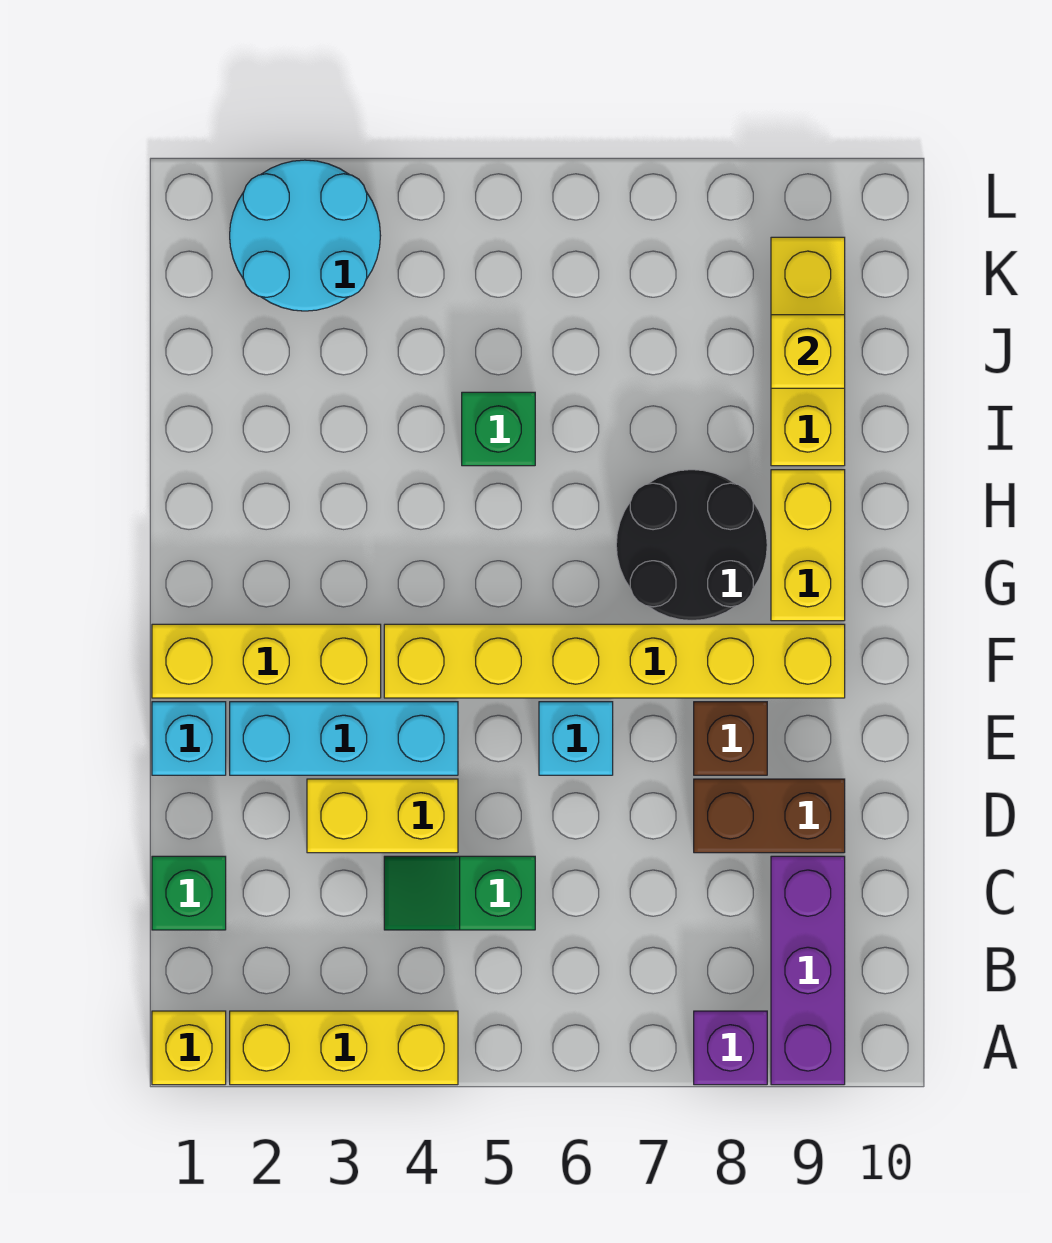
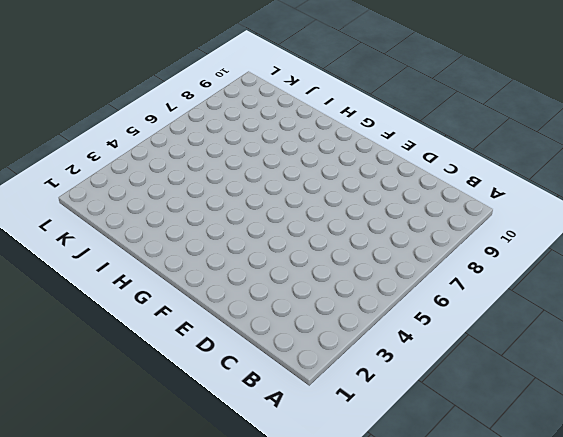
none -> yellow 1x1 brick [152,1011,226,1085]
none -> yellow 1x3 brick [230,1011,458,1085]
none -> purple 1x1 brick [694,1011,767,1085]

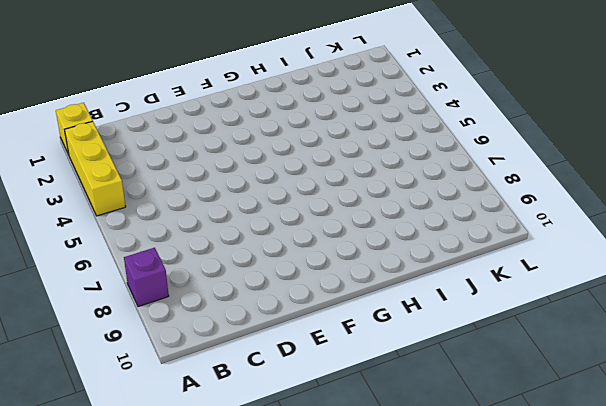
none -> purple 1x3 brick [771,856,845,1085]
none -> green 1x1 brick [152,856,226,930]
none -> green 1x2 slope [384,856,535,930]

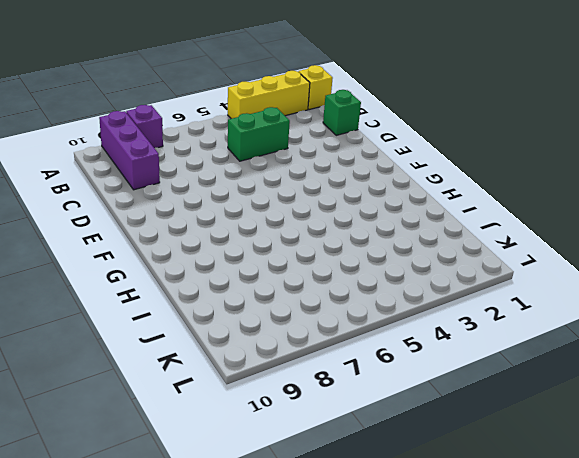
green 1x2 brick [228,107,290,161] -> green 1x2 slope [384,856,535,930]
none -> yellow 1x2 brick [307,779,458,853]
none -> brown 1x2 brick [694,779,845,853]
none -> cyan 1x1 brick [152,702,226,775]

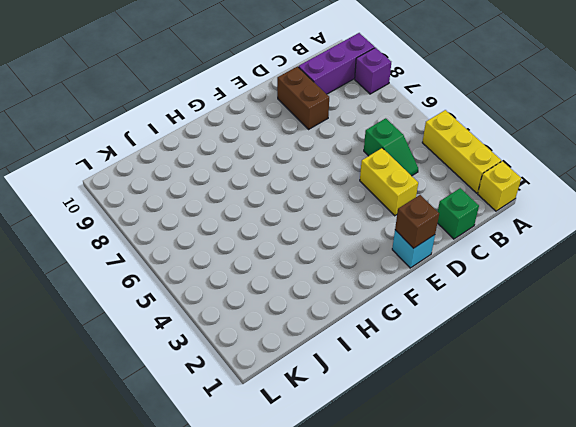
brown 1x1 brick [395,195,439,248] -> brown 1x1 brick moved to [694,702,767,775]
none -> cyan 1x3 brick [230,702,458,775]
none -> cyan 1x1 brick [539,702,613,775]
none -> yellow 1x3 brick [152,624,381,698]

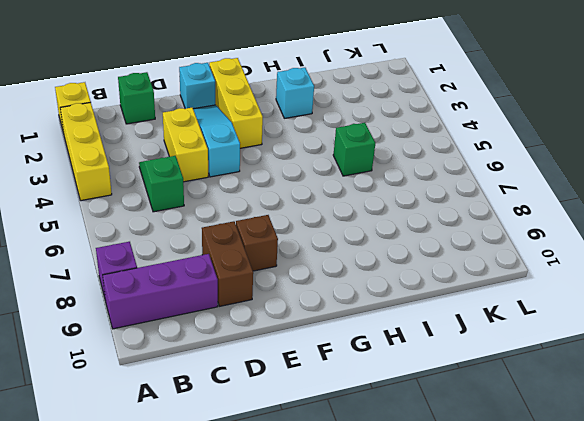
cyan 1x3 slope [193,105,240,177] -> cyan 1x3 brick [230,702,458,775]
cyan 1x1 brick [276,68,314,118] -> cyan 1x1 brick moved to [539,702,613,775]
none -> yellow 1x6 brick [384,624,845,698]
none -> black 2x2 round brick [616,470,767,621]
none -> yellow 1x2 brick [771,470,845,621]

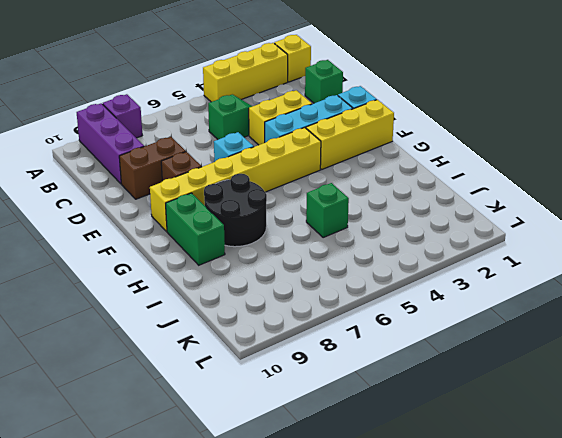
green 1x2 brick [166,193,225,265] -> yellow 1x2 brick [771,470,845,621]
none -> yellow 1x3 brick [771,237,845,466]
none -> cyan 2x2 round brick [230,160,381,311]
none -> yellow 1x1 brick [771,315,845,388]

